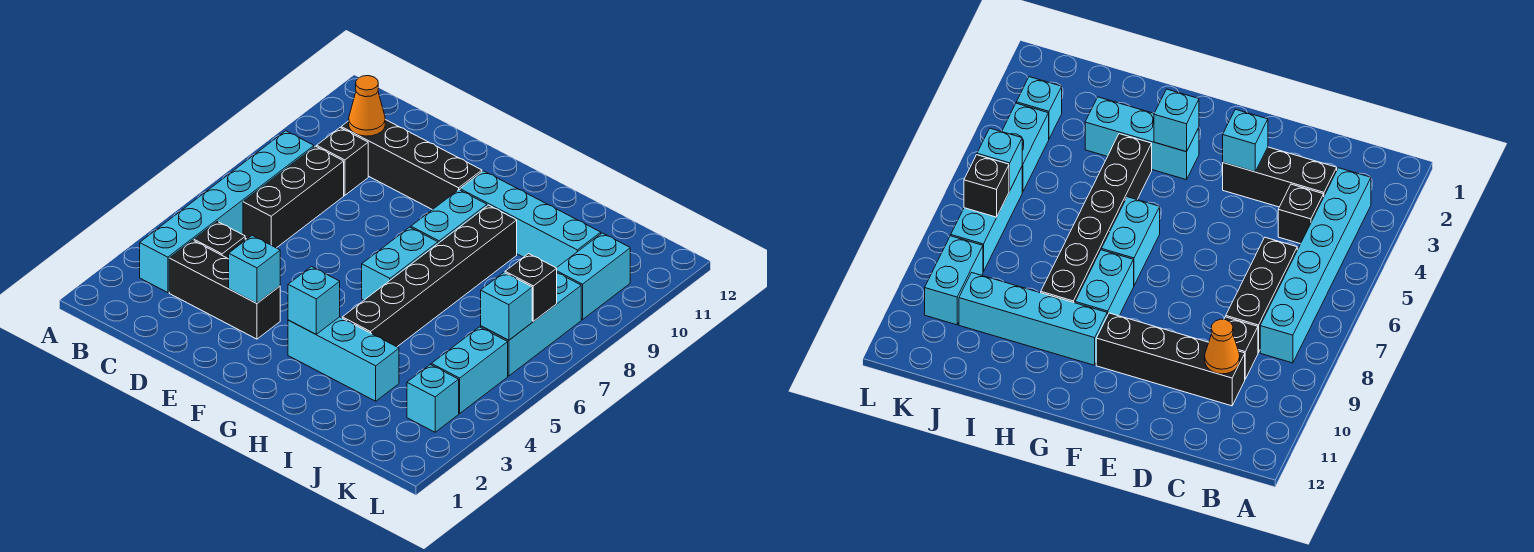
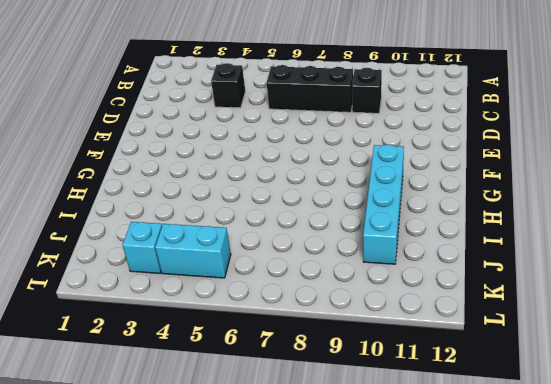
none -> cyan 1x6 brick [140,131,314,293]
none -> black 1x3 brick [169,240,280,339]
none -> black 1x4 brick [341,120,482,210]

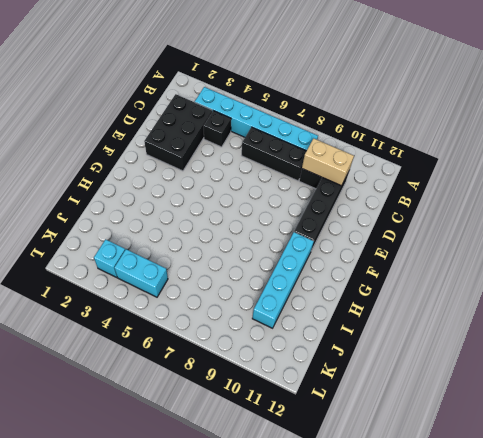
black 2x3 brick [144,94,212,171] -> black 1x3 brick [169,240,280,339]
tan 1x2 brick [302,138,354,186] -> orange 1x1 cone [349,76,385,136]
none -> cyan 1x3 brick [288,317,399,401]
none -> cyan 1x2 brick [362,227,438,300]
none -> cyan 1x2 brick [411,190,487,243]

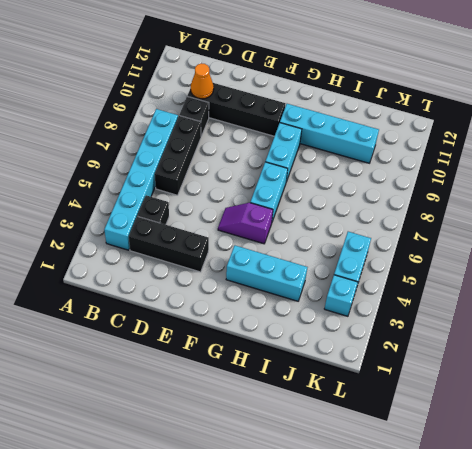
purple 1x2 slope [218,203,273,244] -> none
none -> black 1x6 brick [342,205,517,347]
none -> cyan 1x3 brick [481,273,581,376]
none -> cyan 1x2 brick [557,233,630,320]

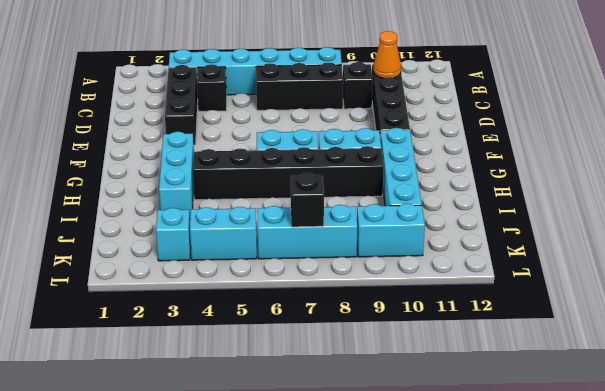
none -> cyan 1x1 brick [229,236,280,303]
none -> cyan 1x1 brick [288,267,340,334]
none -> cyan 1x1 brick [481,272,532,340]

